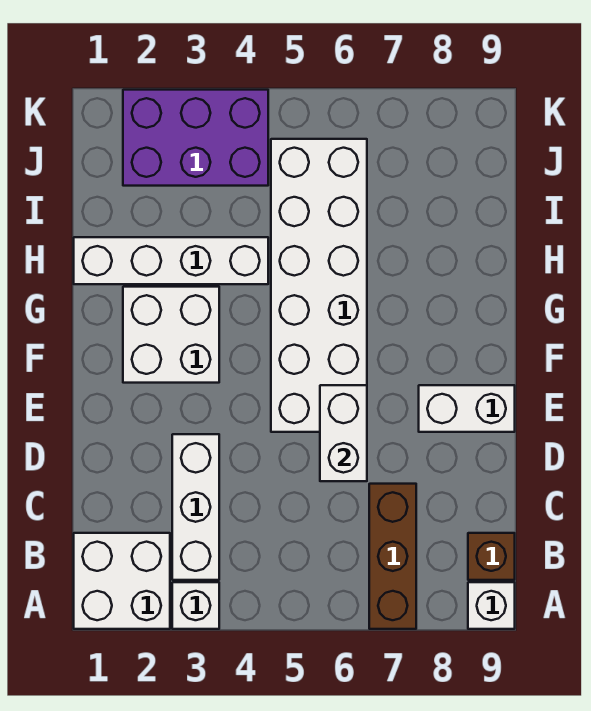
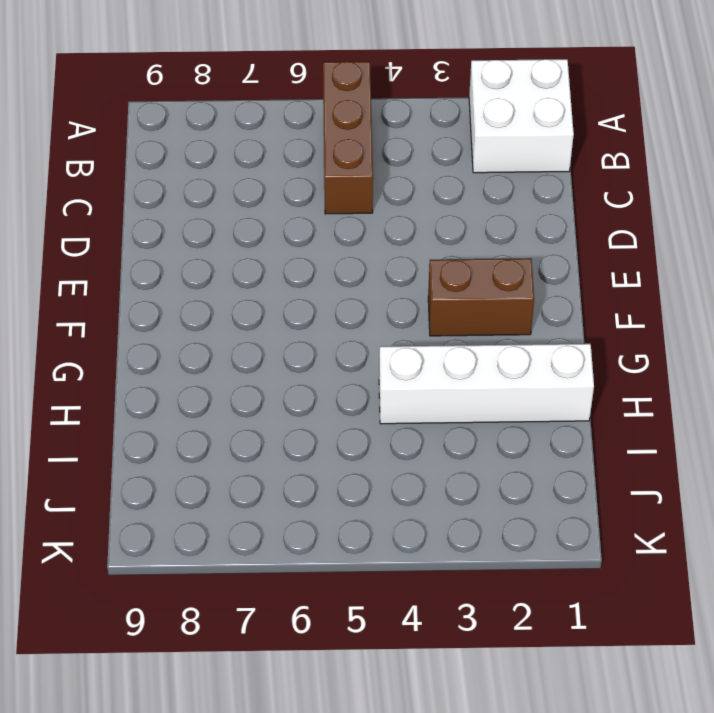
brown 1x3 brick [323,62,373,214] -> brown 1x3 brick moved to [369,484,416,629]
brown 1x2 brick [428,258,534,336] -> white 2x2 brick [123,287,219,383]
none -> white 1x1 brick [172,582,219,629]
none -> white 1x1 brick [468,582,515,629]
none -> white 1x3 brick [172,434,219,580]

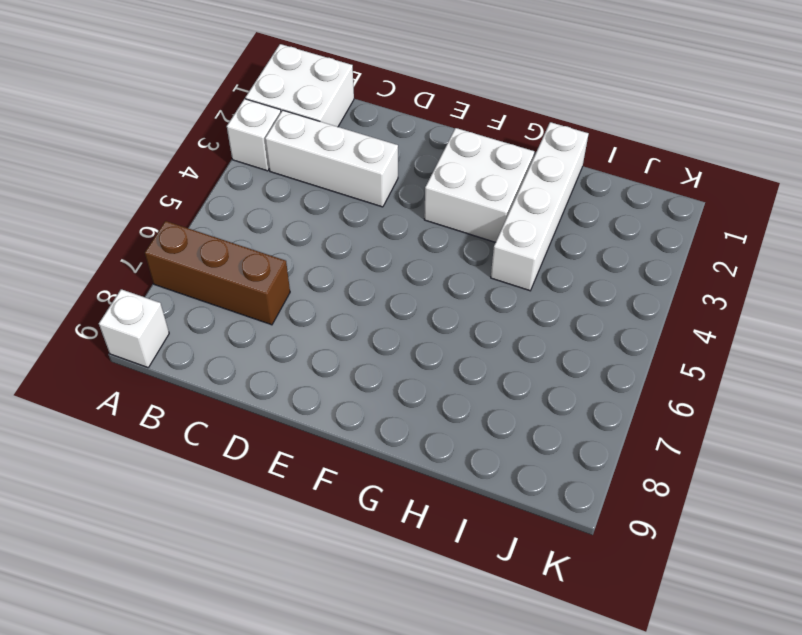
none -> brown 1x1 brick [468,533,515,580]
none -> white 2x6 brick [271,139,367,432]
none -> white 1x2 brick [419,385,515,432]

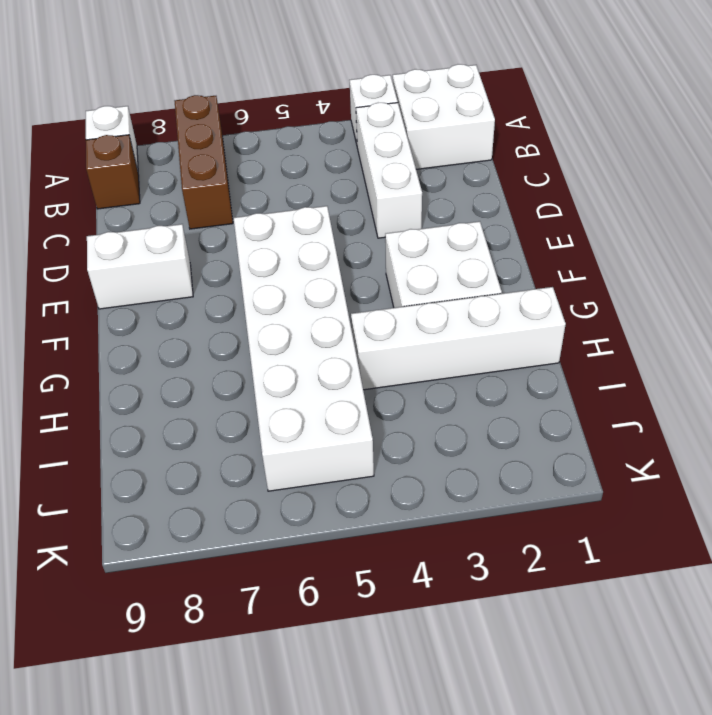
none -> purple 2x3 brick [123,90,268,186]
none -> white 1x2 brick [320,385,367,481]

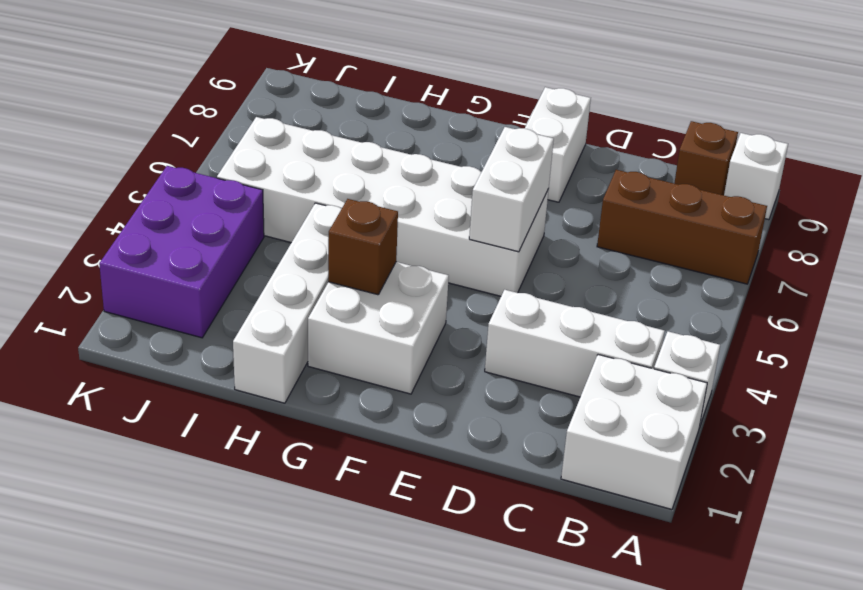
white 1x2 brick [469,127,554,252] -> white 1x2 brick turned to [320,385,367,481]
brown 1x1 brick [328,199,398,295] -> none

